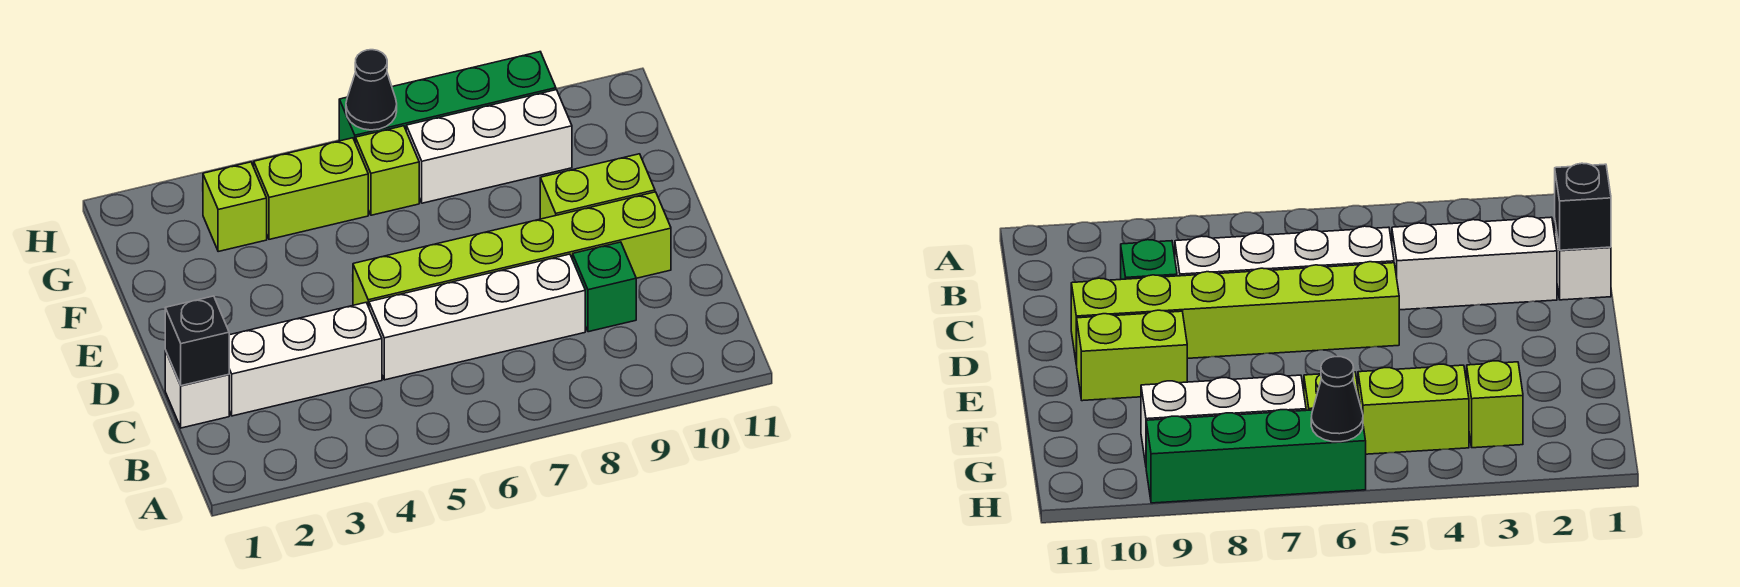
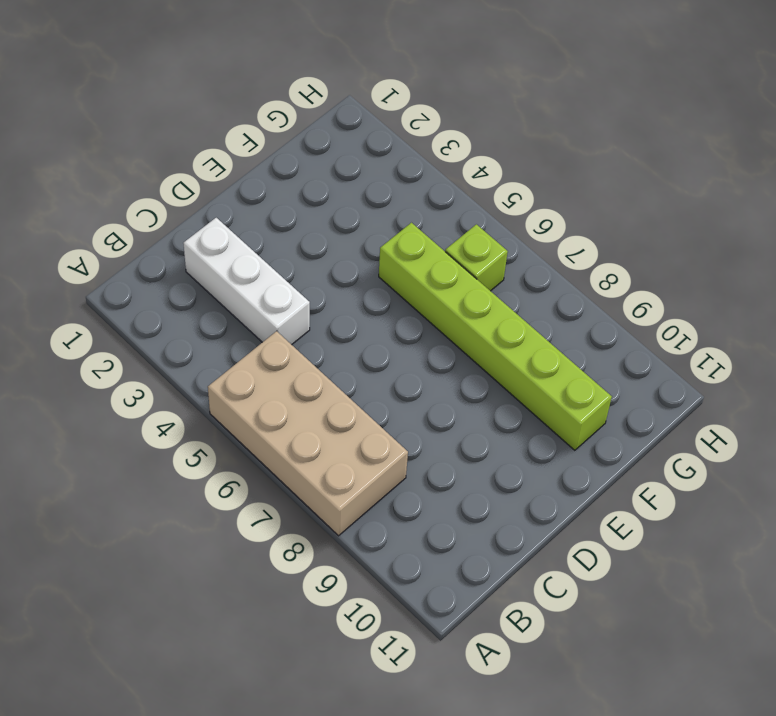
tan 2x4 brick [208,331,408,536] -> none
lime 1x6 brick [379,223,612,450] -> lime 1x6 brick moved to [353,192,671,307]
none -> white 1x1 brick [165,350,229,428]
none -> white 1x4 brick [369,254,585,380]
none -> green 1x1 brick [573,242,636,332]

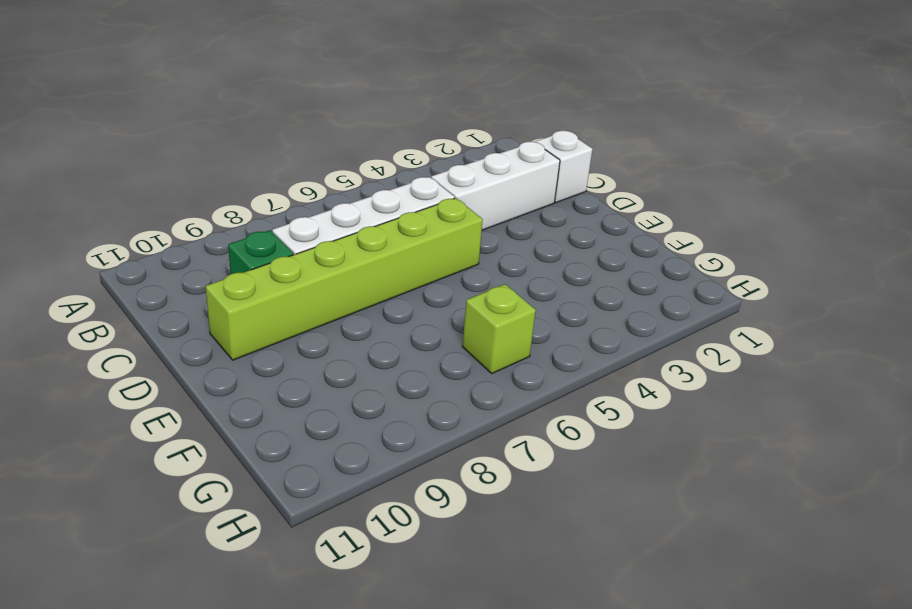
none -> lime 1x2 brick [540,154,655,219]
none -> lime 1x1 brick [203,162,267,252]
none -> lime 1x2 brick [254,138,368,239]

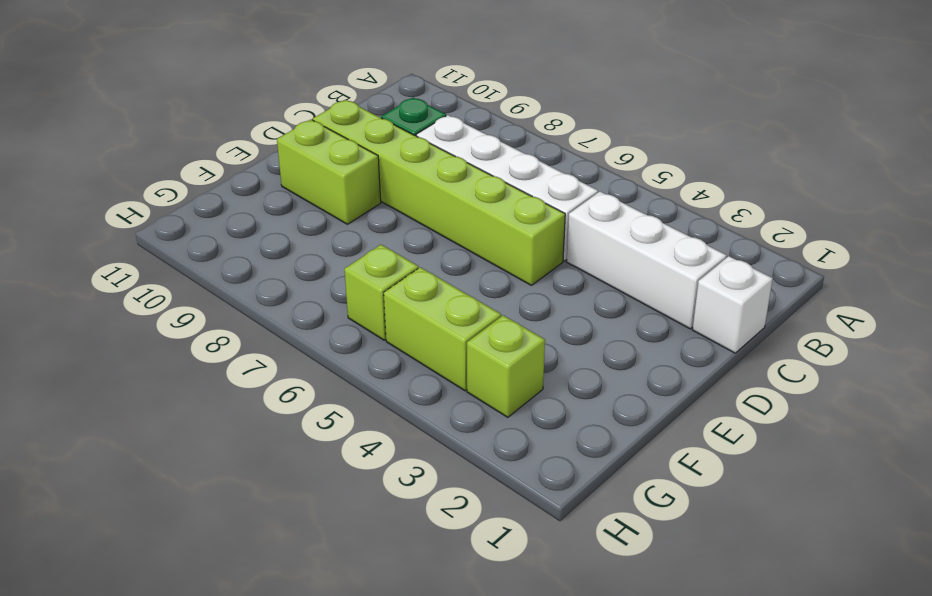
none -> white 1x3 brick [406,90,572,203]
none -> green 1x4 brick [339,52,556,143]
none -> black 1x1 brick [165,296,229,386]

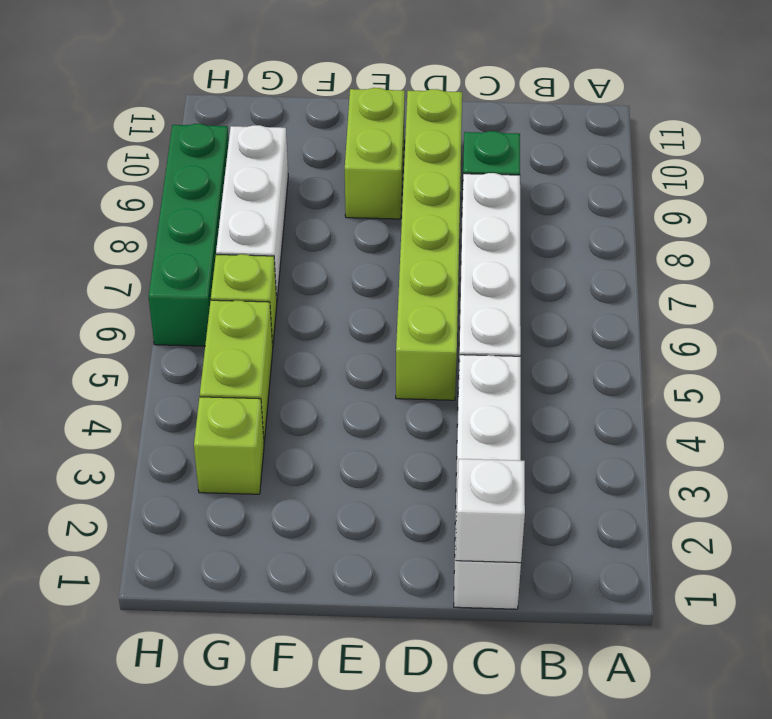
white 1x1 brick [456,459,525,563] -> black 1x1 brick [165,296,229,386]
none -> black 1x1 cone [346,50,397,130]

